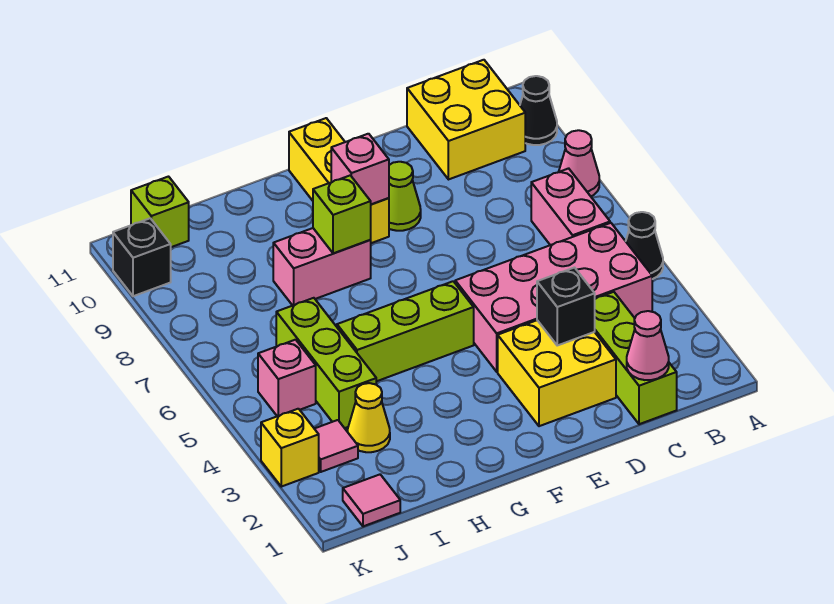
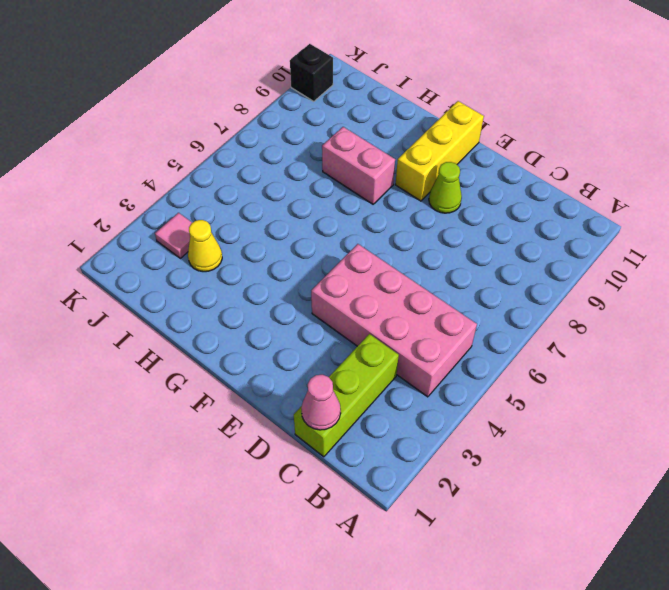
none -> black 1x1 cone [626,212,663,279]
none -> pink 1x1 cone [559,130,599,196]
none -> black 1x1 cone [520,76,557,145]

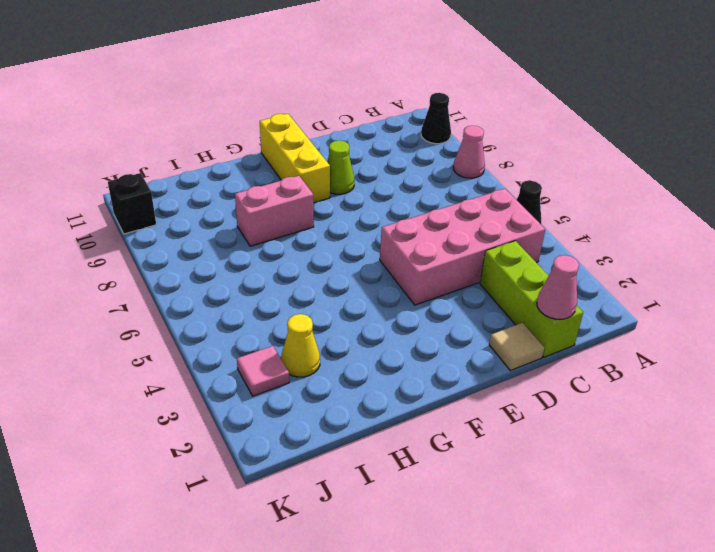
tan 1x1 tile [489,323,544,370] -> none
none -> pink 1x2 brick [531,168,610,245]
none -> yellow 2x2 brick [407,60,525,180]
none -> yellow 2x2 brick [498,320,616,426]

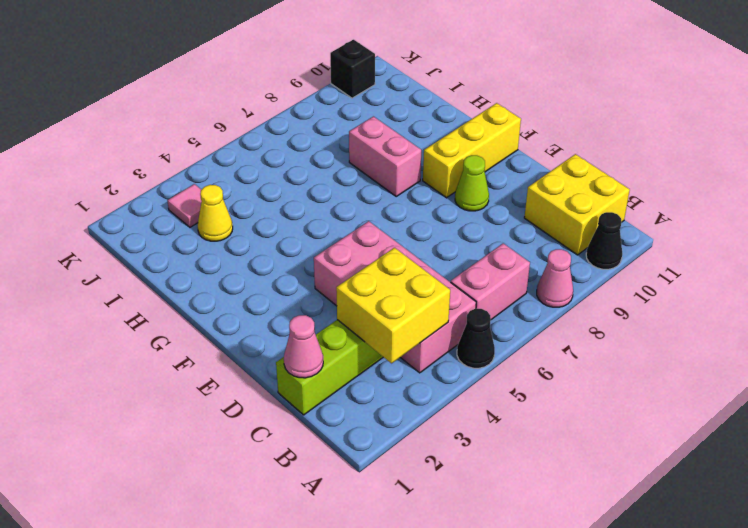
yellow 2x2 brick [336,248,450,363] -> yellow 2x2 brick moved to [498,320,616,426]
none -> lime 1x3 brick [337,281,474,381]
none -> lime 1x3 brick [276,298,376,428]
none -> pink 1x1 tile [343,475,400,526]

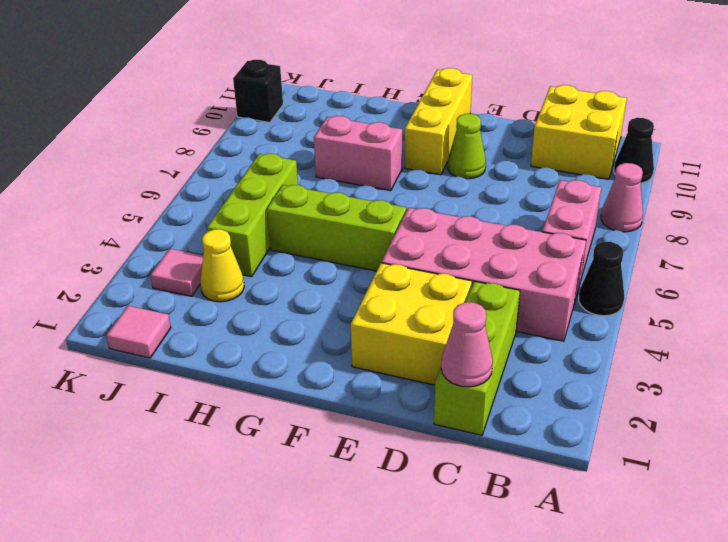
none -> pink 1x1 brick [258,340,316,416]
none -> lime 1x1 brick [131,177,189,247]
none -> yellow 1x1 brick [261,409,319,487]

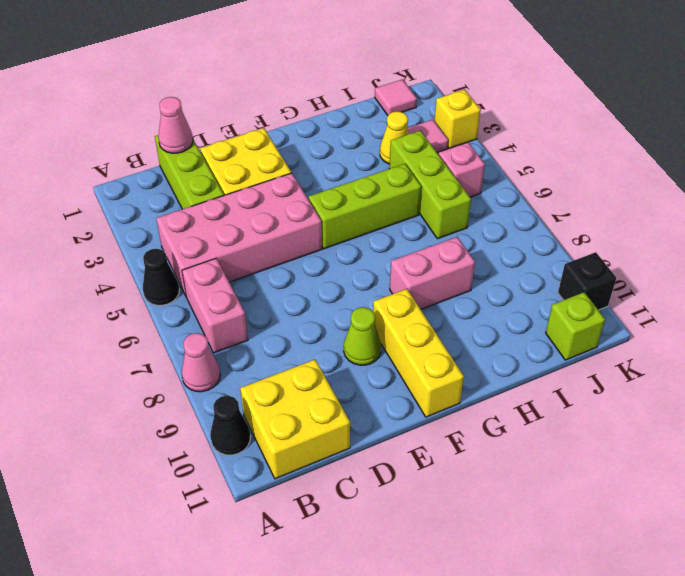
none -> black 1x1 brick [537,268,595,345]
none -> pink 1x1 brick [331,134,389,204]
none -> lime 1x1 brick [313,175,371,254]

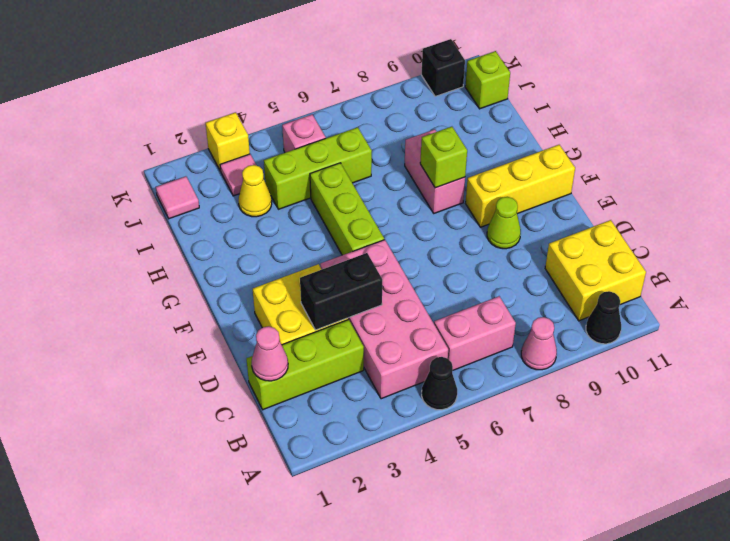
black 1x2 brick [300,253,382,330] -> black 1x1 brick [537,268,595,345]
none -> pink 1x1 brick [331,134,389,204]

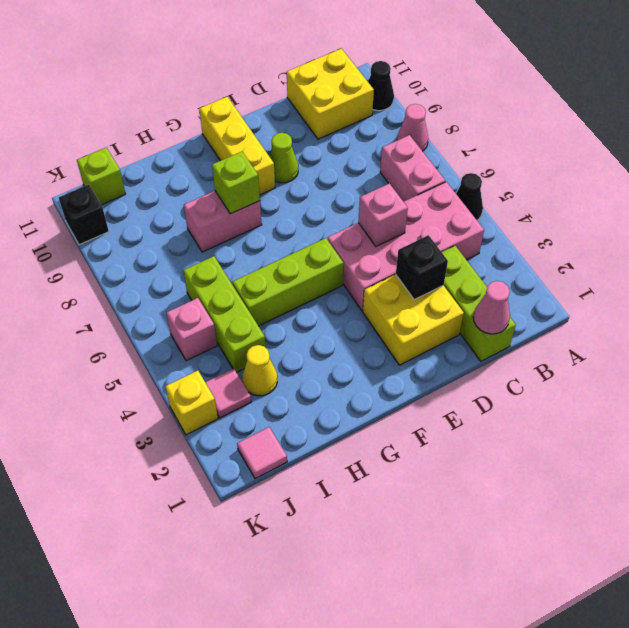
pink 1x1 brick [358,183,408,246] -> pink 1x1 brick moved to [331,134,389,204]

